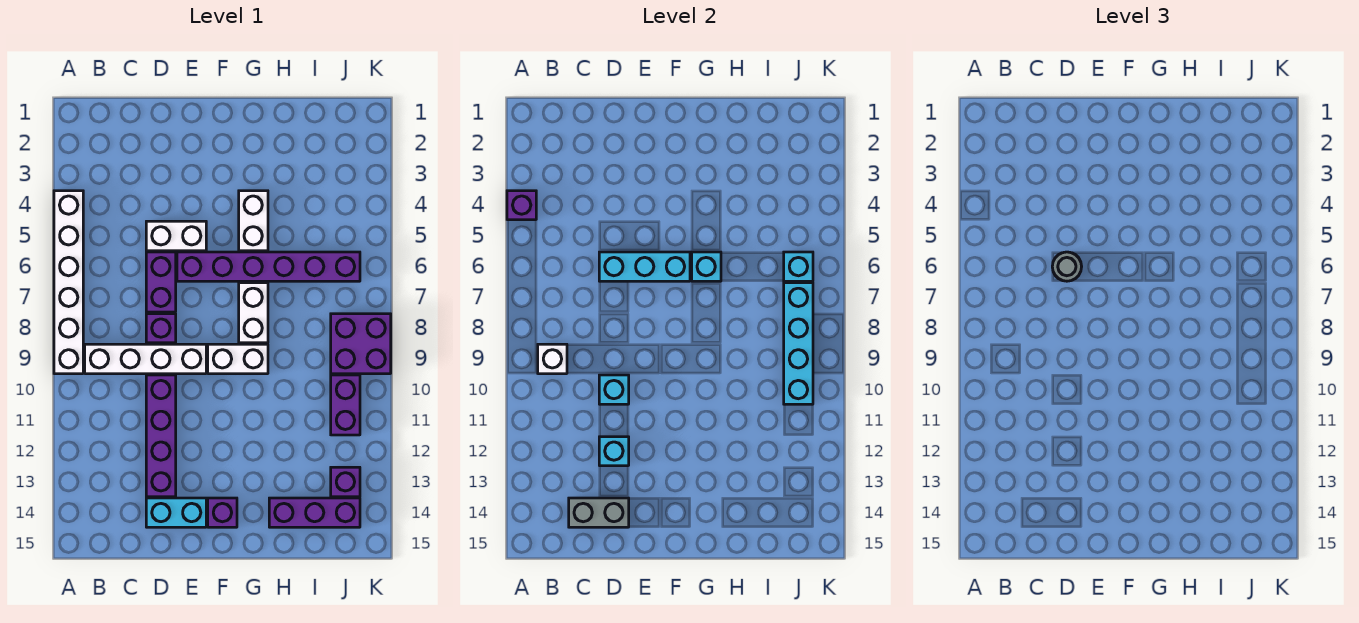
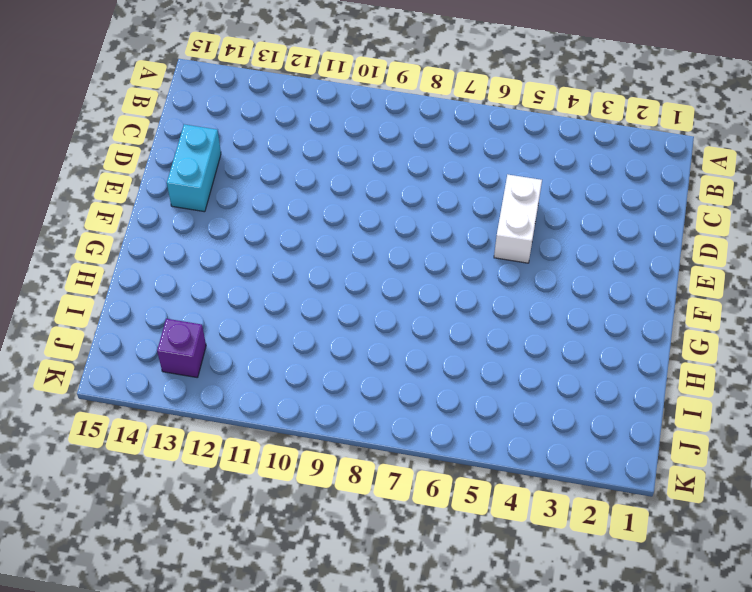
none -> white 1x6 brick [54,191,83,374]
none -> white 1x4 brick [85,344,206,374]
none -> purple 1x2 brick [146,252,176,312]

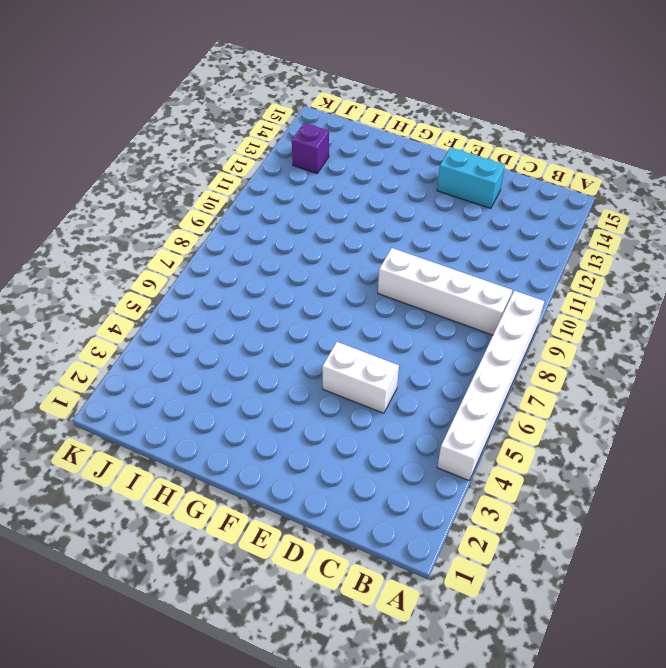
none -> purple 1x2 brick [146,252,176,312]
none -> purple 1x1 brick [146,314,176,343]
none -> purple 1x4 brick [146,375,176,497]

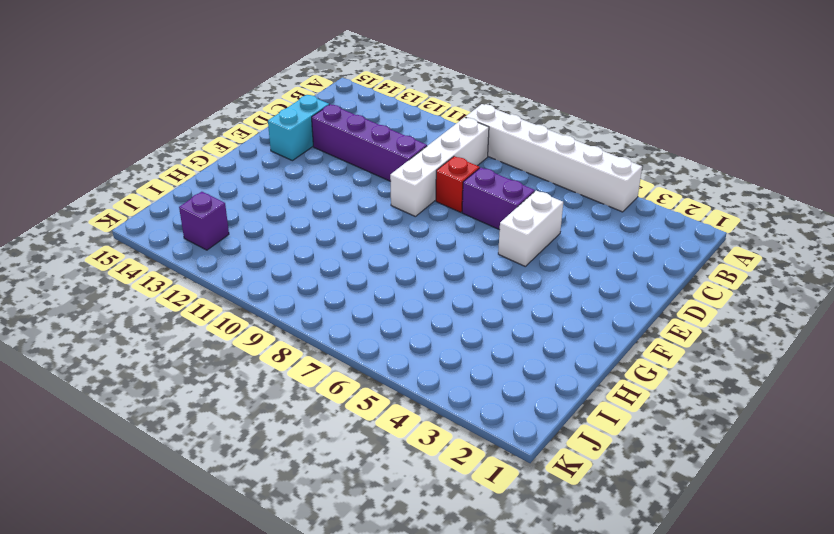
red 1x1 brick [436,156,480,212] -> purple 1x1 brick [146,314,176,343]
none -> purple 1x6 brick [177,252,360,281]
none -> white 1x2 brick [208,344,268,374]
none -> purple 1x1 brick [208,498,237,527]

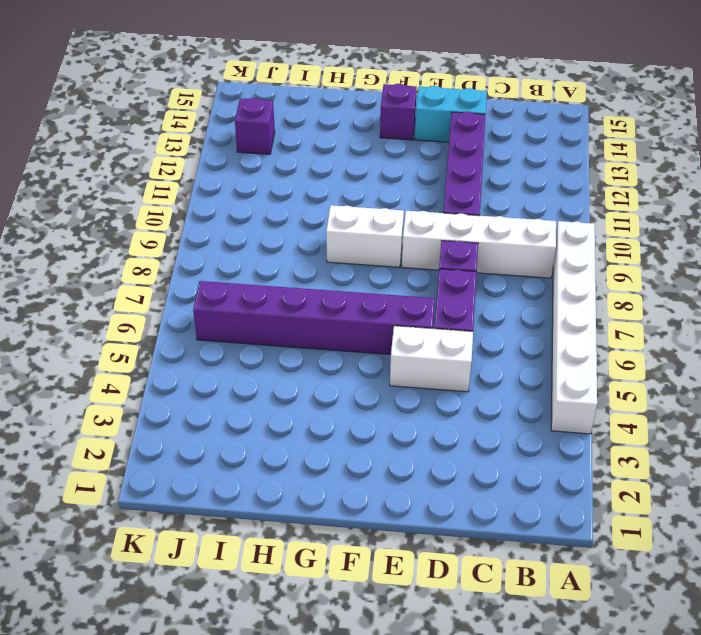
none -> white 1x2 brick [239,191,268,251]
none -> white 1x2 brick [239,283,268,343]
none -> purple 1x3 brick [269,498,360,527]

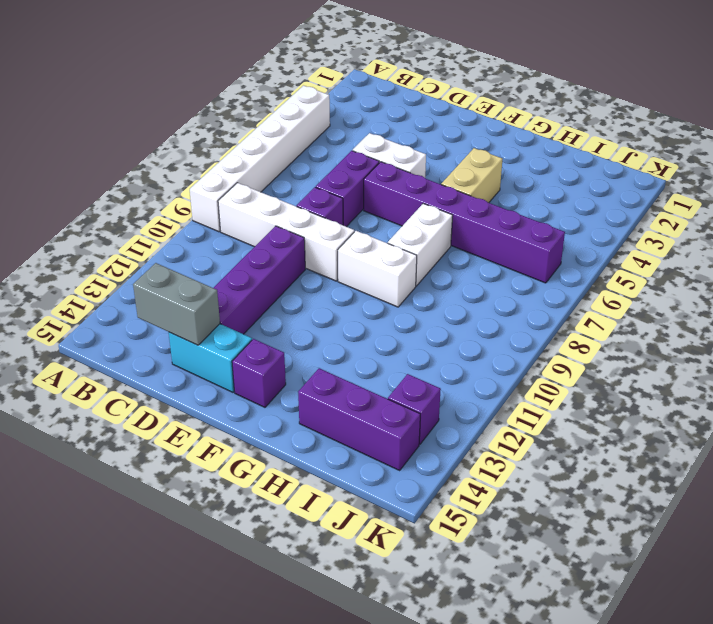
tan 1x2 brick [441,148,502,203] -> white 1x2 brick [239,191,268,251]
none -> purple 2x2 brick [331,314,391,374]
none -> purple 1x2 brick [331,375,360,435]
none -> purple 1x1 brick [507,191,536,220]

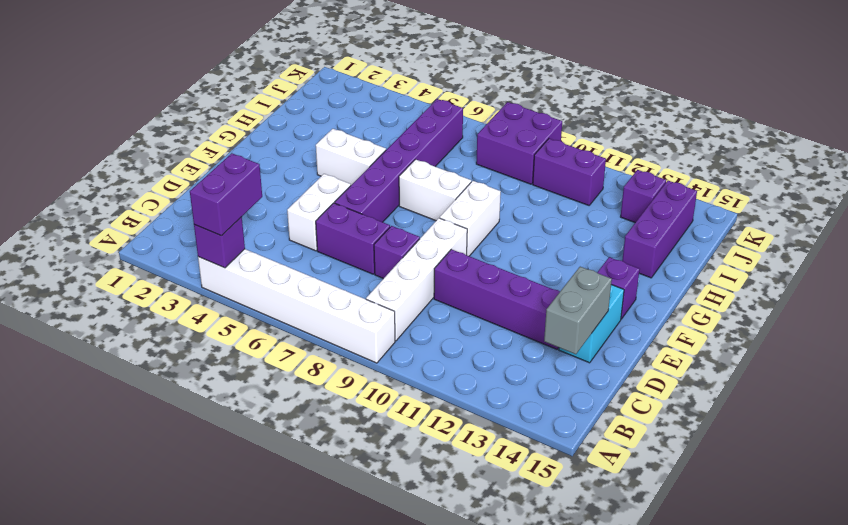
purple 1x2 brick [190,153,262,236] -> none
none -> white 1x1 brick [538,344,567,374]
none -> cyan 1x3 brick [599,252,690,281]
none -> cyan 1x1 brick [599,375,629,404]

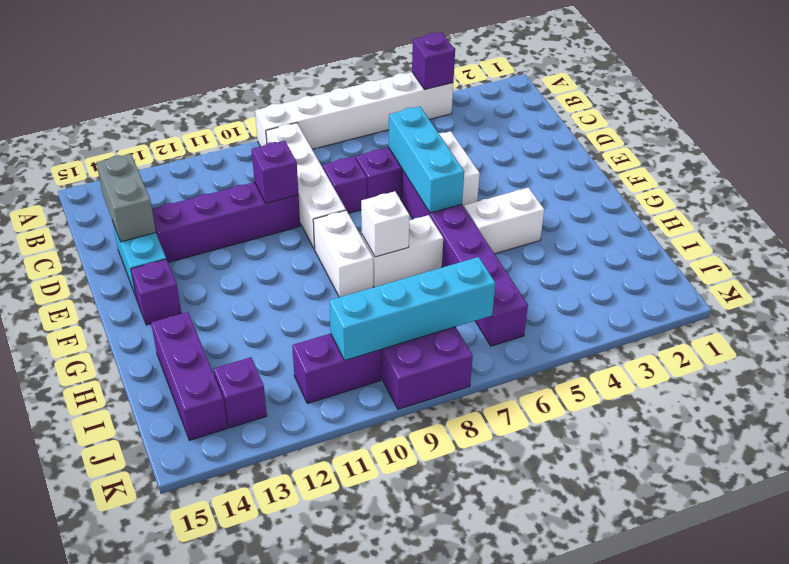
purple 1x1 brick [252,141,299,203] -> cyan 1x1 brick [599,375,629,404]
white 1x1 brick [361,191,410,257] -> white 1x1 brick moved to [538,344,567,374]
none -> cyan 1x1 brick [599,437,629,466]
none -> cyan 1x1 brick [692,252,721,281]
none -> cyan 1x1 brick [784,252,813,281]

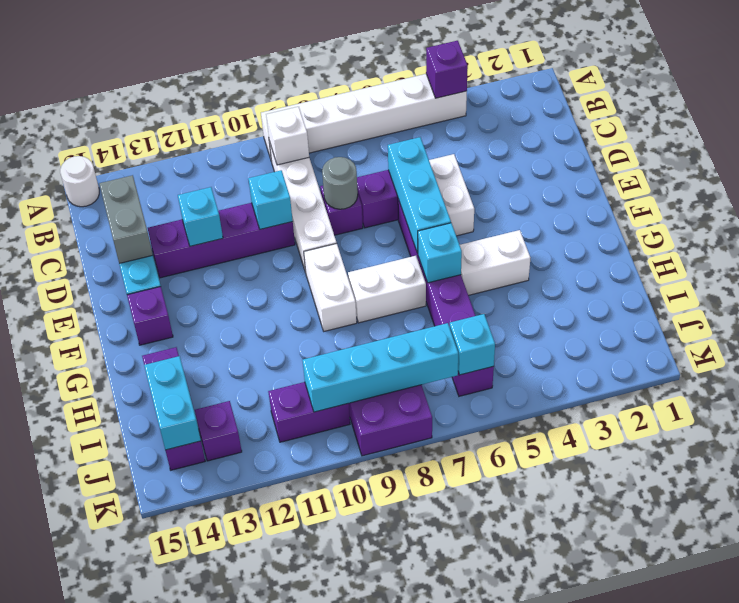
white 1x1 round brick [60,156,99,207] -> none
grey 1x1 round brick [322,157,358,209] -> grey 1x1 round brick moved to [1052,252,1082,281]
cyan 1x2 brick [144,356,201,450] -> none

